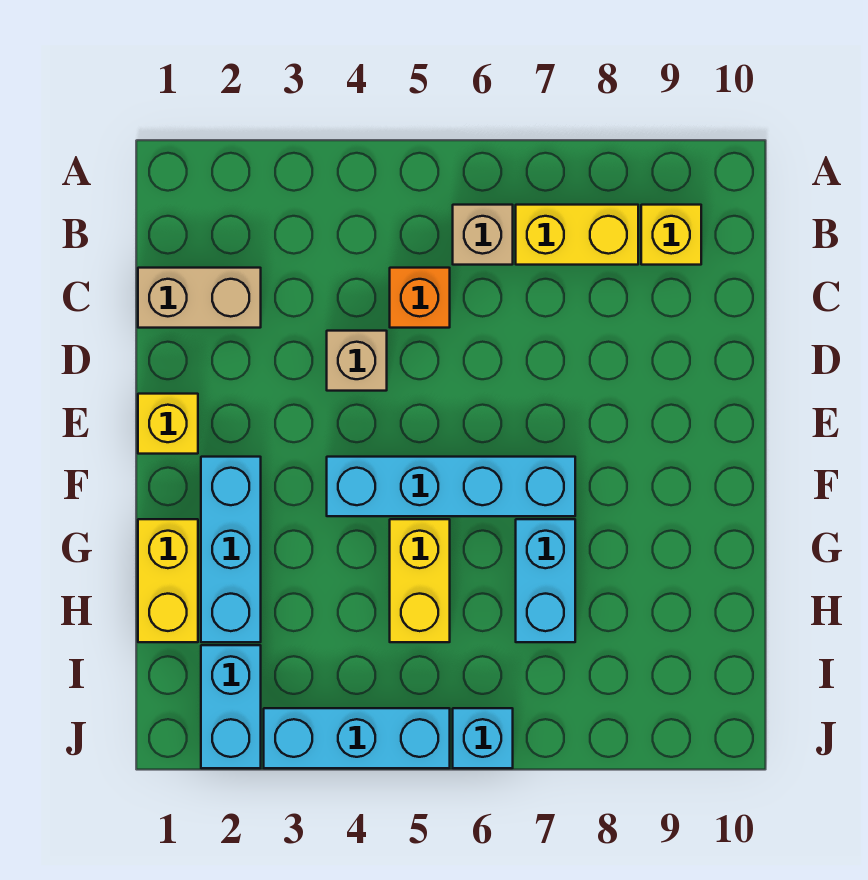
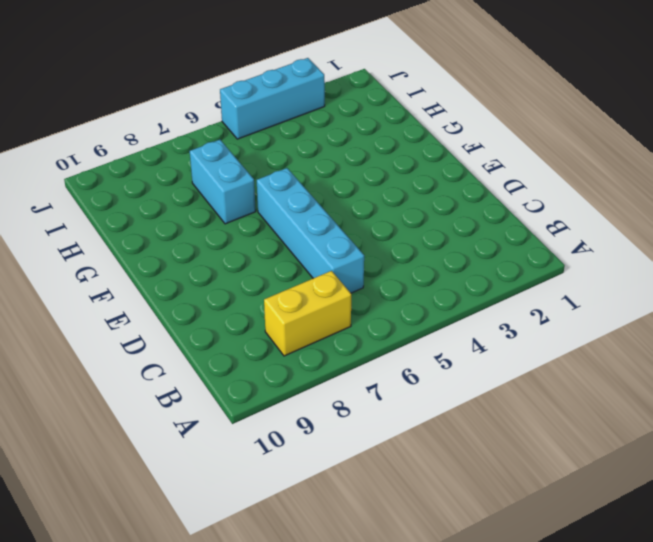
cyan 1x4 brick [257,168,364,293] -> cyan 1x4 brick turned to [327,457,575,516]
none -> tan 1x1 brick [453,205,513,265]
none -> yellow 1x1 brick [641,205,701,265]
none -> tan 1x2 brick [138,268,261,328]

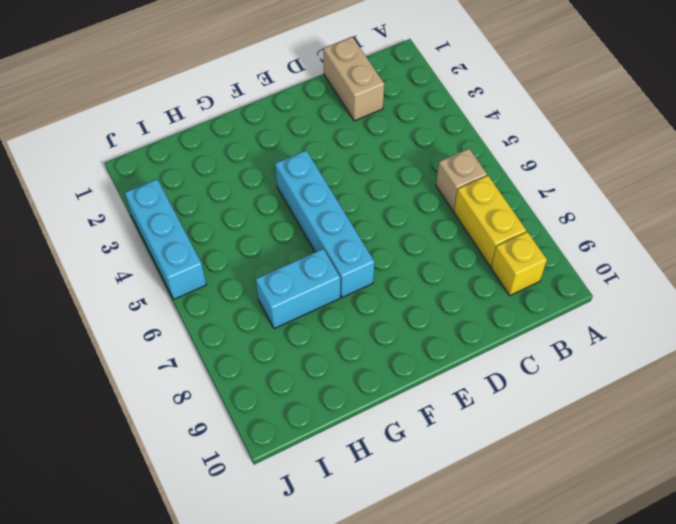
none -> orange 1x1 brick [390,268,450,328]
none -> tan 1x1 brick [327,331,387,391]
none -> yellow 1x1 brick [138,394,198,454]

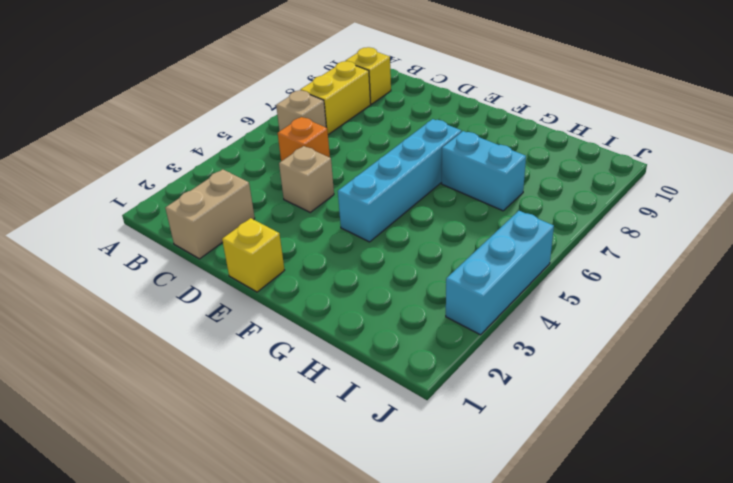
none -> cyan 1x3 brick [201,457,261,642]
none -> yellow 1x2 brick [138,519,198,642]
none -> yellow 1x2 brick [390,519,450,642]

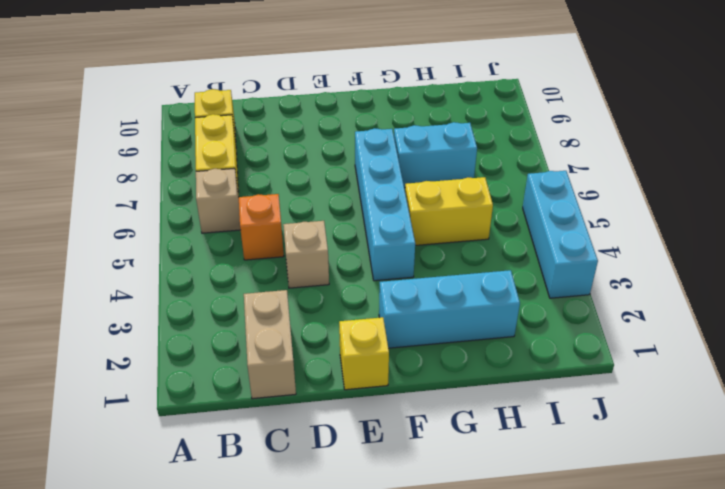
none -> yellow 1x2 brick [138,519,198,642]
none -> cyan 1x2 brick [201,645,261,768]
none -> cyan 1x1 brick [453,708,513,768]

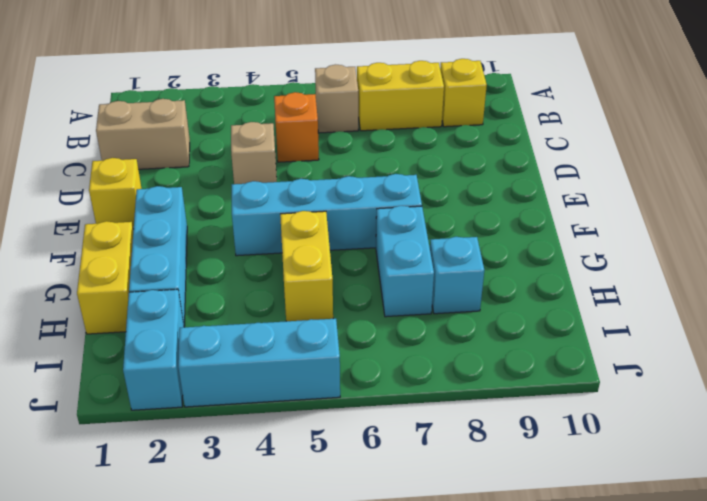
cyan 1x1 brick [430,237,484,314] -> cyan 1x1 brick moved to [453,708,513,768]

